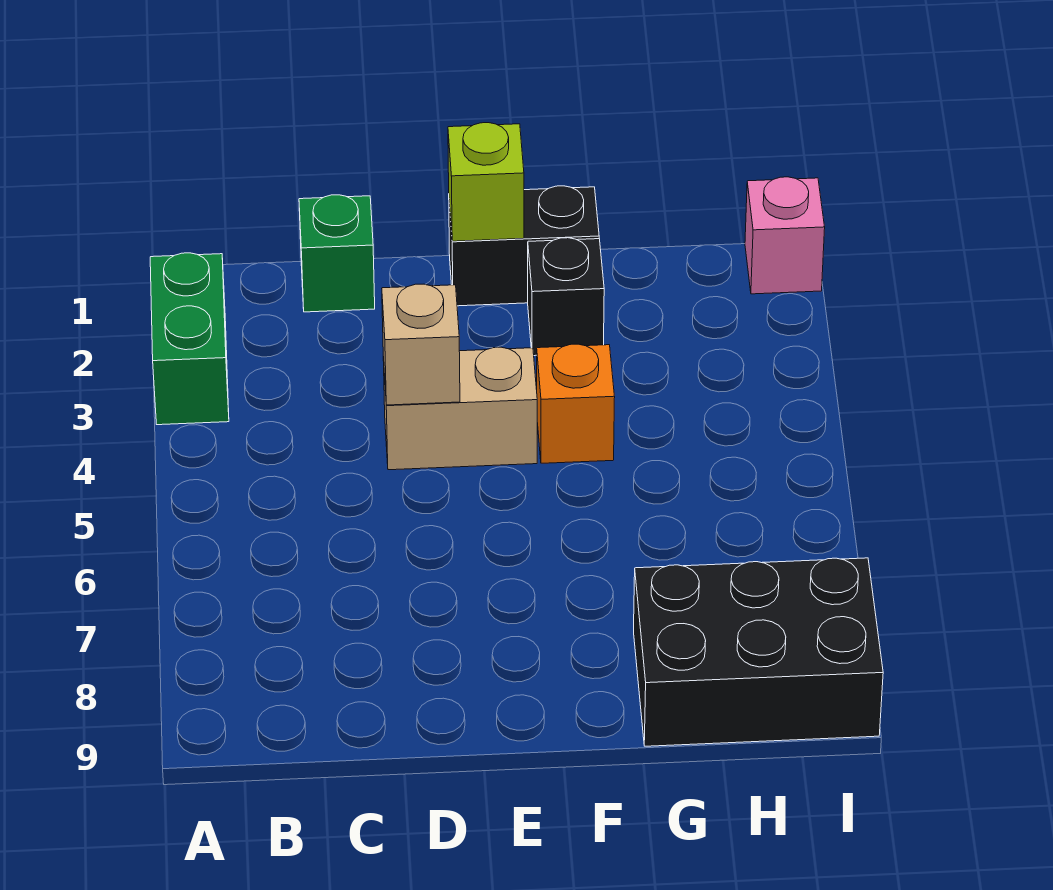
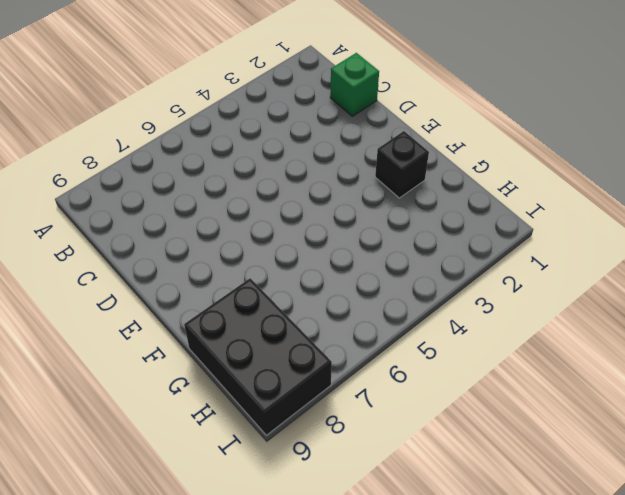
none -> green 1x2 brick [150,253,229,425]
none -> tan 1x2 brick [383,347,537,470]

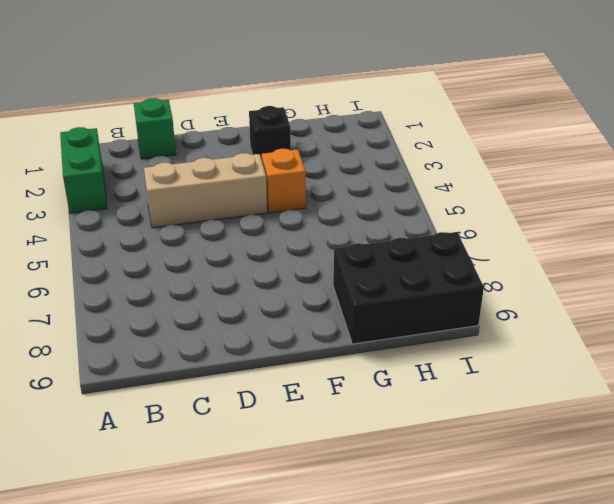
tan 1x3 brick [144,153,267,228] -> tan 1x2 brick [383,347,537,470]
none -> black 1x2 brick [449,186,599,306]
none -> pink 1x1 brick [745,177,825,294]

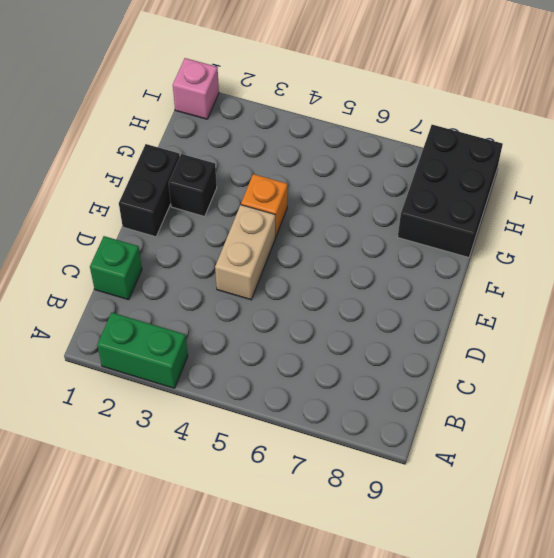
none -> tan 1x1 brick [382,284,460,405]
none -> lime 1x1 brick [448,123,524,241]

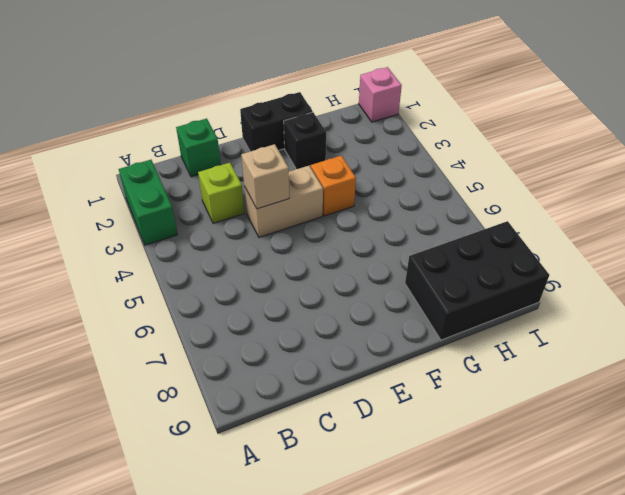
lime 1x1 brick [198,163,245,223] -> lime 1x1 brick moved to [448,123,524,241]

